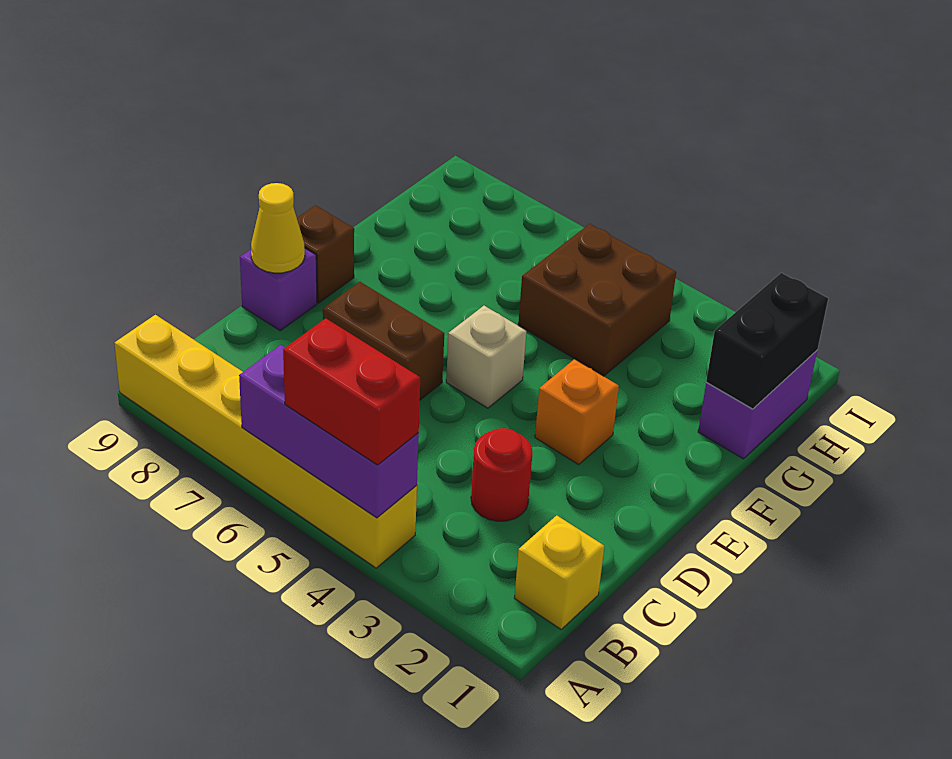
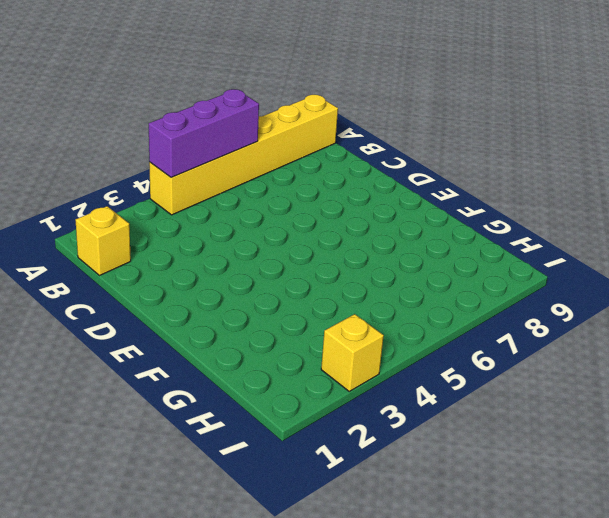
yellow 1x1 brick [321,314,384,391] -> none
none -> red 1x1 round brick [471,428,533,521]
none -> brown 1x2 brick [323,282,444,400]
none -> purple 1x1 brick [240,248,317,331]

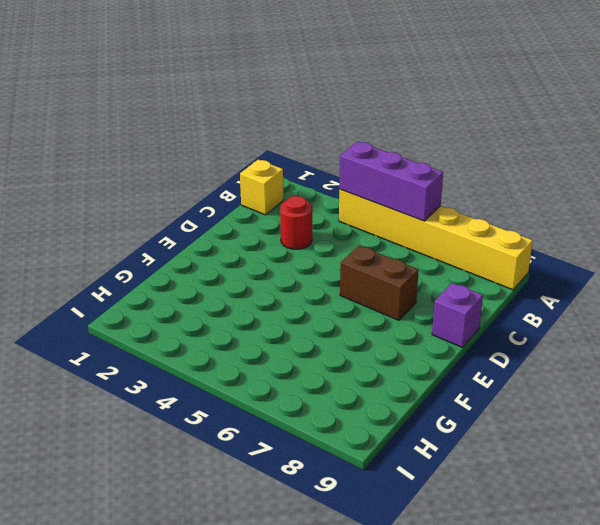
none -> orange 1x1 brick [535,359,619,464]
none -> tan 1x1 brick [446,306,526,408]
none -> brown 1x1 brick [297,205,354,303]

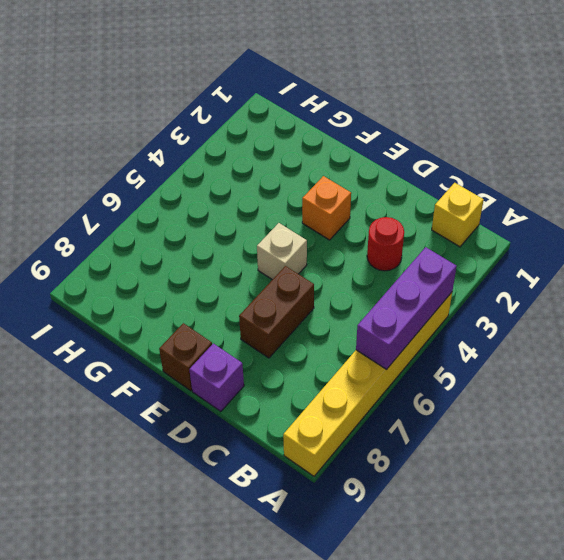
none -> purple 1x2 brick [698,351,817,459]
none -> brown 2x2 brick [518,224,676,376]
none -> yellow 1x1 cone [251,183,305,273]

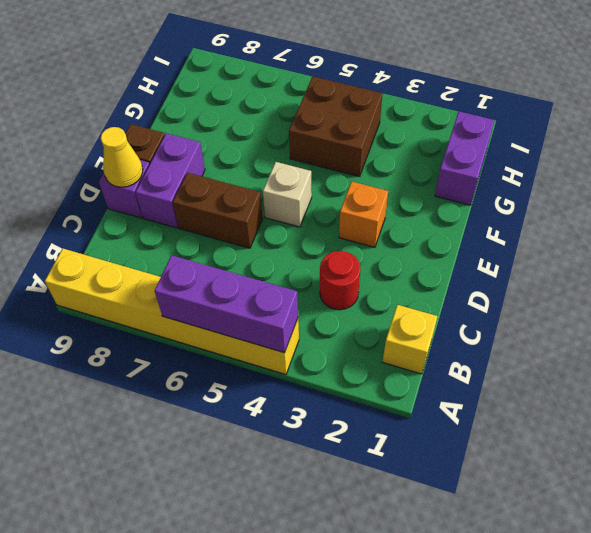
purple 1x2 brick [136,133,205,228] -> none
none -> black 1x2 brick [706,273,828,409]
none -> red 1x2 brick [283,318,420,465]

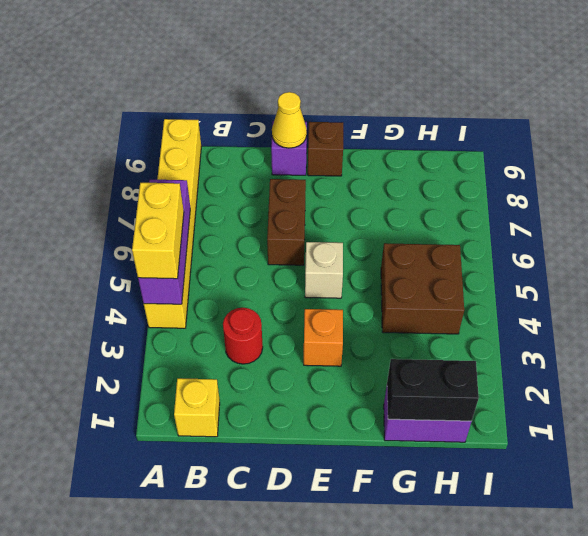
yellow 1x2 brick [132,183,184,279] -> red 1x2 brick [283,318,420,465]

